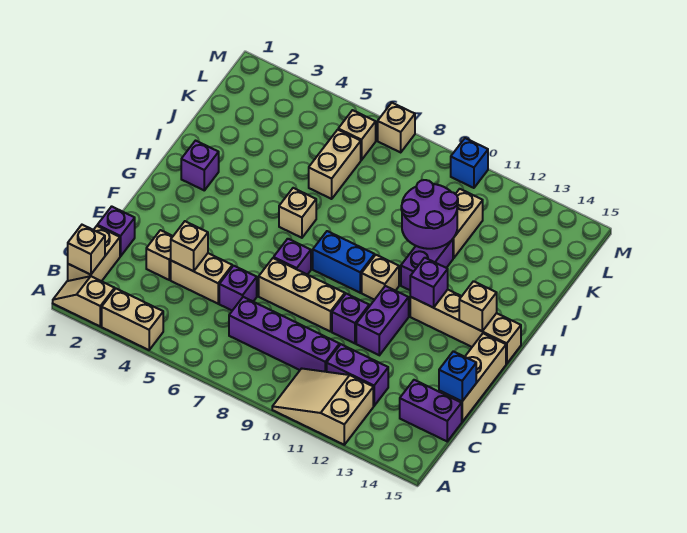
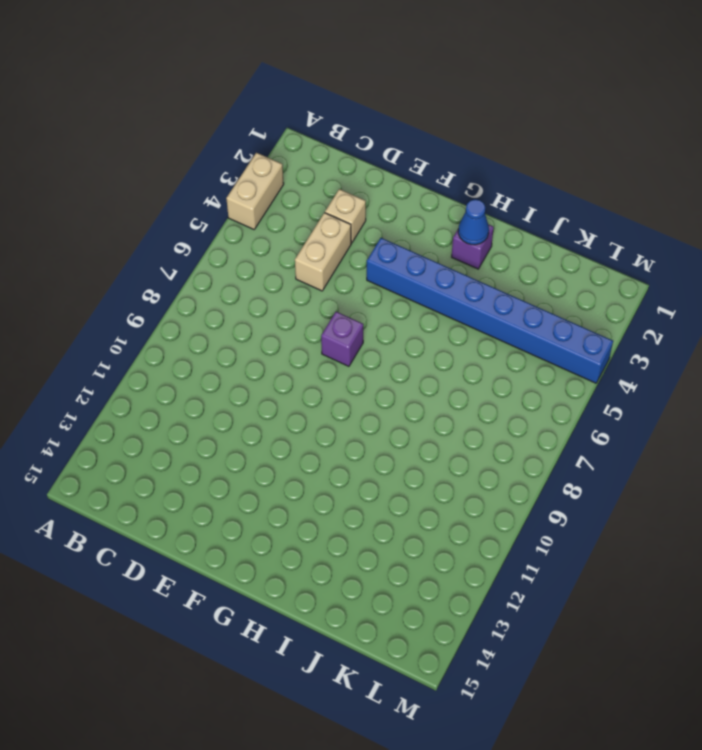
blue 1x8 brick [367,238,613,383] -> none
blue 1x1 cone [458,199,489,245] -> none
none -> tan 1x2 slope [53,276,115,326]
none -> tan 2x3 slope [272,368,373,445]
none -> tan 1x2 brick [68,226,120,281]
none -> purple 1x4 brick [229,297,340,372]

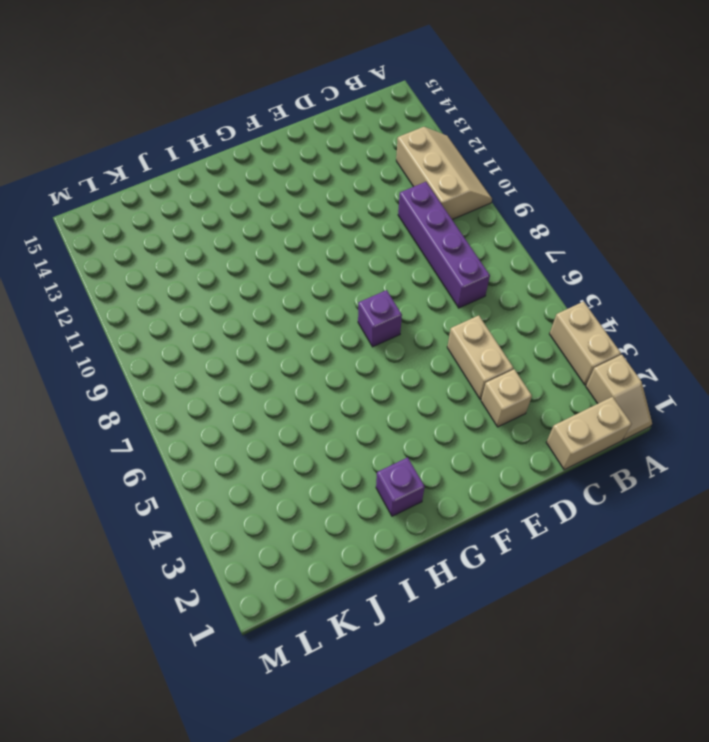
tan 2x3 slope [396,127,492,220] -> tan 2x3 slope turned to [272,368,373,445]
none -> purple 1x2 brick [327,344,388,406]
none -> purple 1x2 brick [400,380,462,441]
none -> purple 1x1 brick [97,206,135,256]
none -> purple 1x1 brick [219,266,257,311]

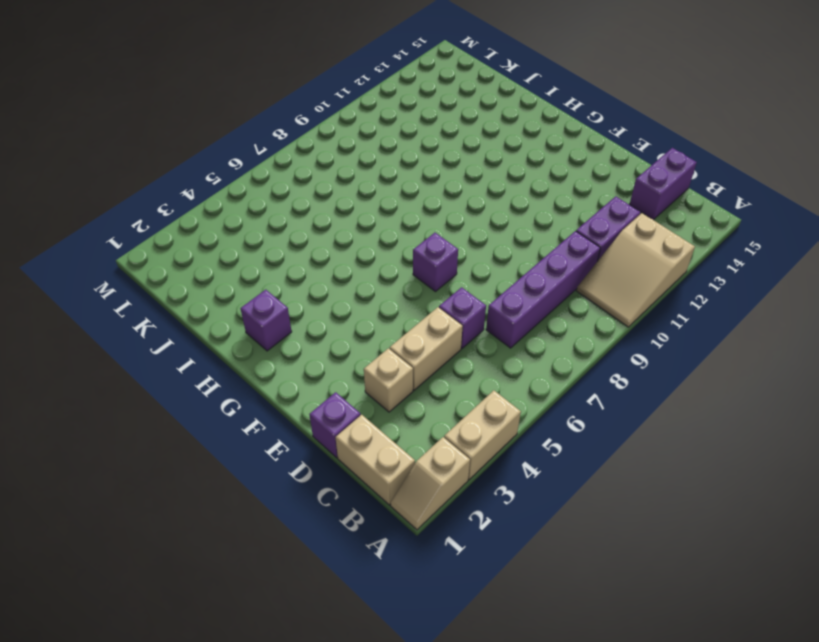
none -> tan 1x3 brick [439,333,506,422]
none -> tan 1x3 brick [259,258,345,332]
none -> purple 1x1 brick [332,294,369,343]
none -> purple 1x2 brick [356,286,409,355]

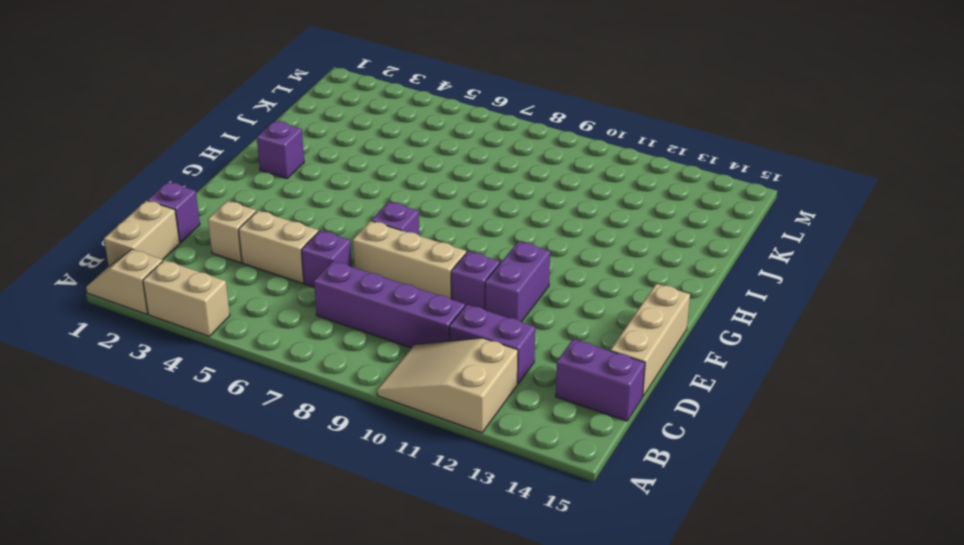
none -> blue 1x2 brick [313,231,375,293]
none -> tan 1x1 brick [362,255,399,300]
none -> tan 1x4 brick [410,290,521,364]
none -> tan 1x1 brick [279,188,316,238]

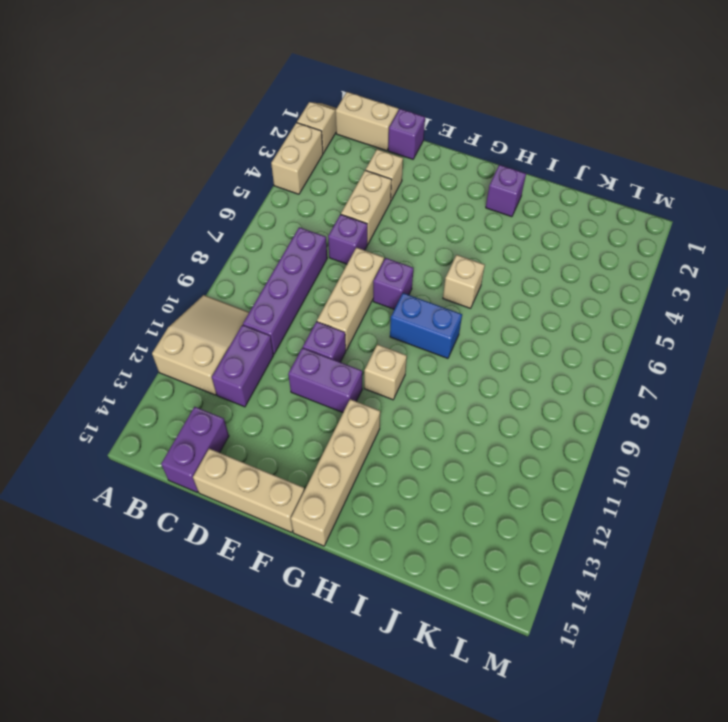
blue 1x2 brick [390,293,462,358] -> blue 1x2 brick turned to [313,231,375,293]
none -> purple 1x2 brick [401,239,453,290]
none -> tan 1x2 brick [309,130,361,199]
none -> tan 1x2 brick [453,189,483,258]
none -> tan 1x1 brick [338,110,376,160]

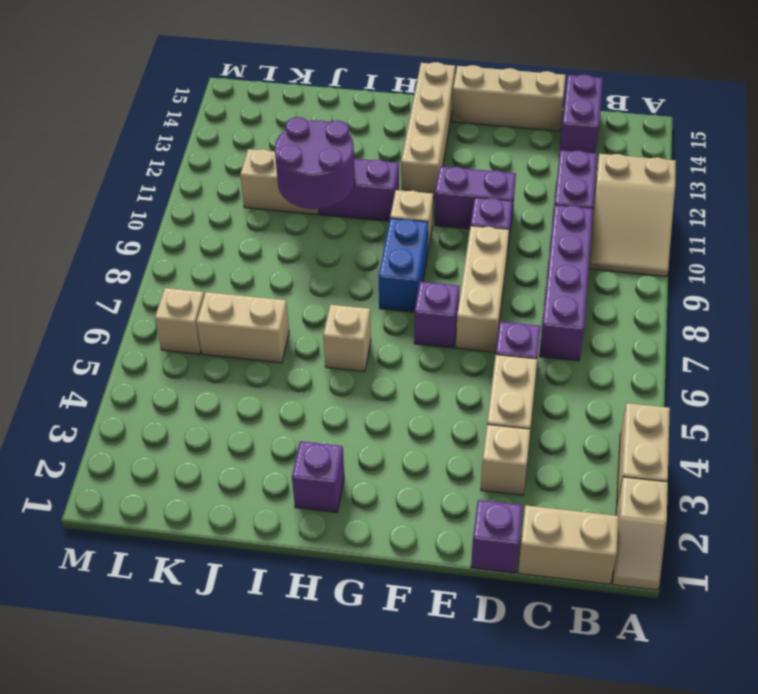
none -> tan 1x1 brick [378,103,415,152]
none -> blue 1x1 brick [451,138,488,188]
none -> tan 1x1 brick [68,225,105,275]
none -> tan 1x1 brick [171,221,208,271]

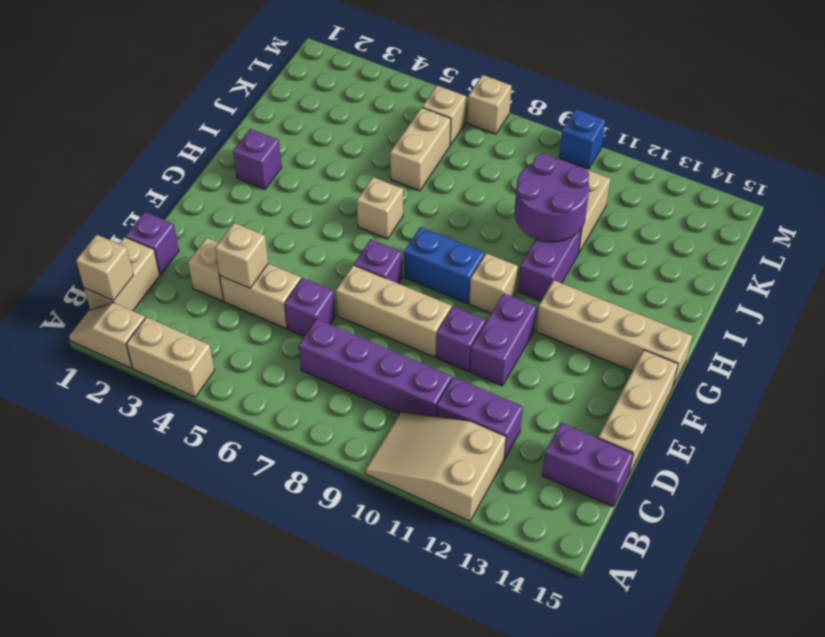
none -> blue 1x1 brick [439,351,476,401]
none -> purple 1x1 brick [410,258,448,308]
none -> tan 1x1 brick [459,281,497,331]

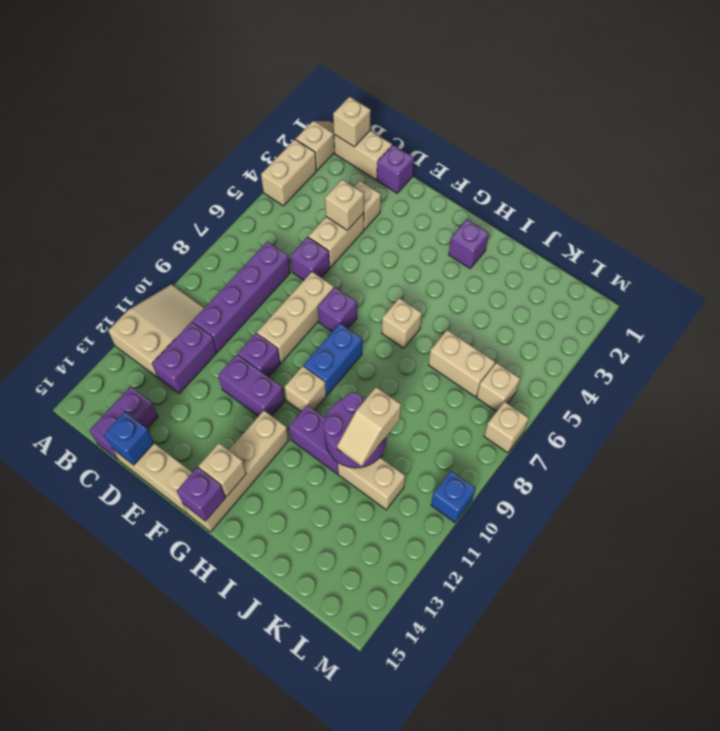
purple 1x1 brick [177,467,226,521] -> purple 1x1 brick moved to [410,258,448,308]
tan 1x2 slope [337,387,401,466] -> none

